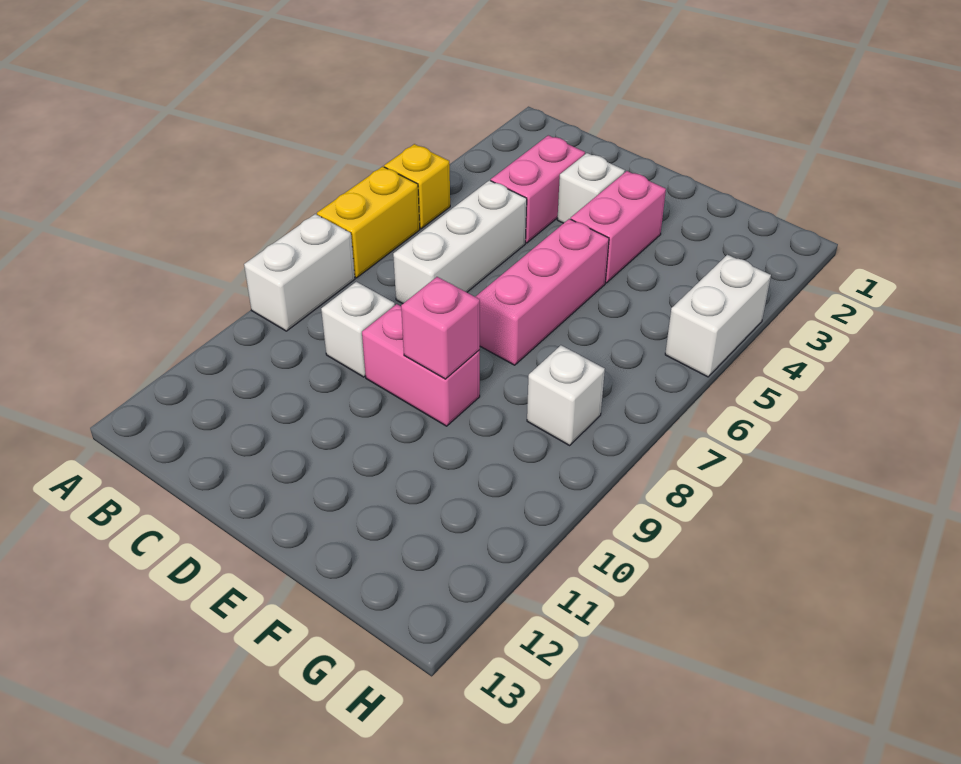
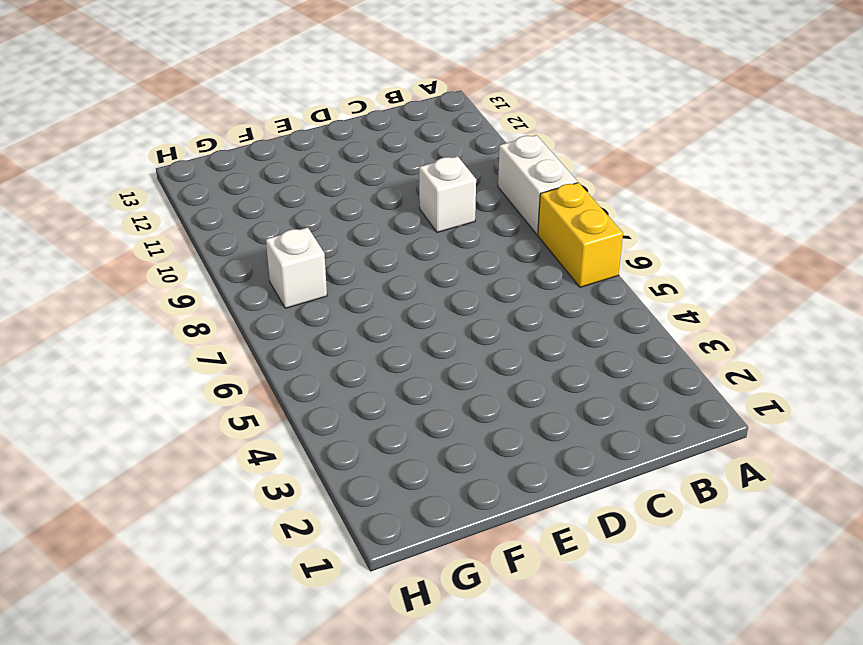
none -> yellow 1x1 brick [384,144,450,229]
none -> pink 1x2 brick [491,135,585,243]
none -> white 1x3 brick [393,180,527,303]

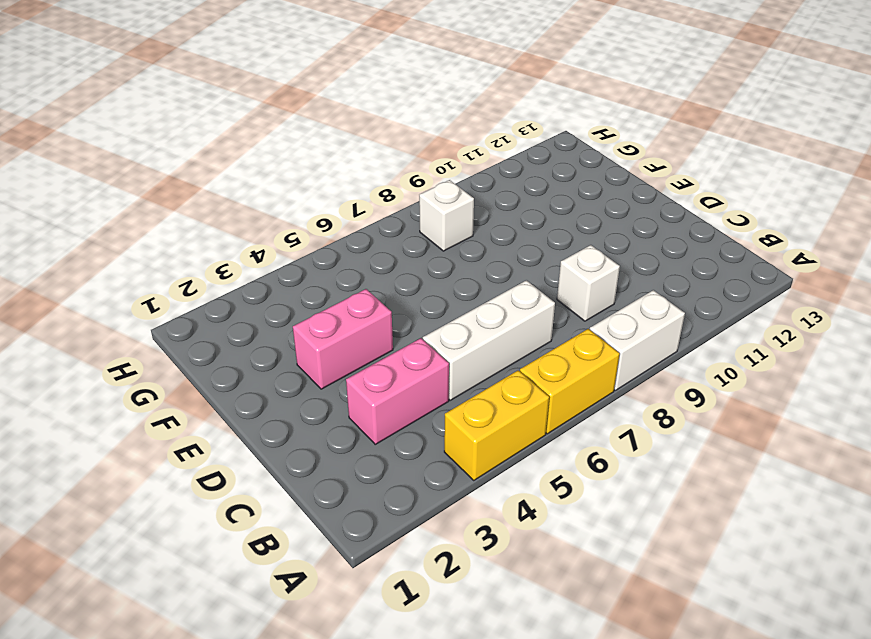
yellow 1x2 brick [444,370,549,480] -> yellow 1x1 brick [384,144,450,229]
none -> white 1x1 brick [557,153,625,223]
none -> pink 1x2 brick [362,304,480,426]
none -> pink 1x3 brick [475,219,609,365]

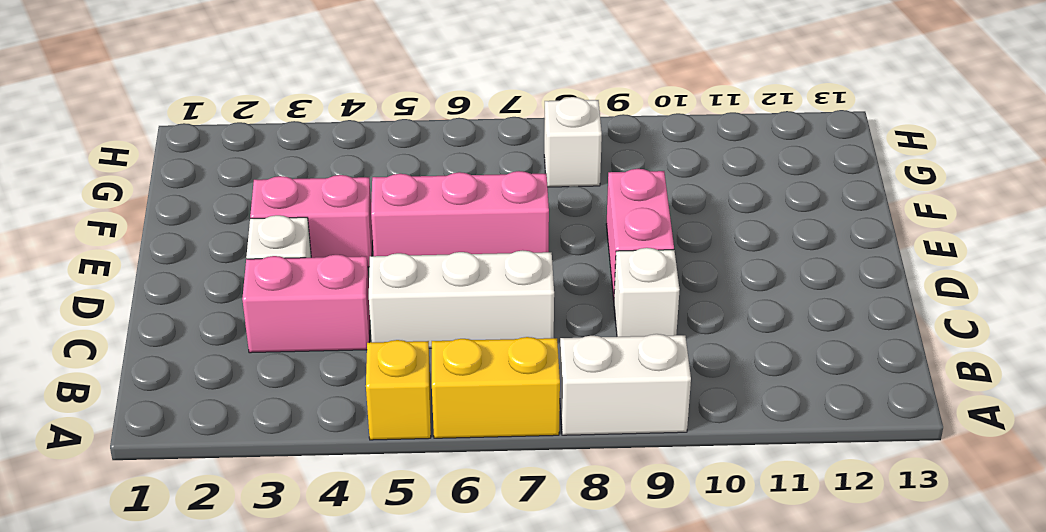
none -> white 1x2 brick [665,255,771,377]
none -> pink 1x1 brick [401,277,480,379]

